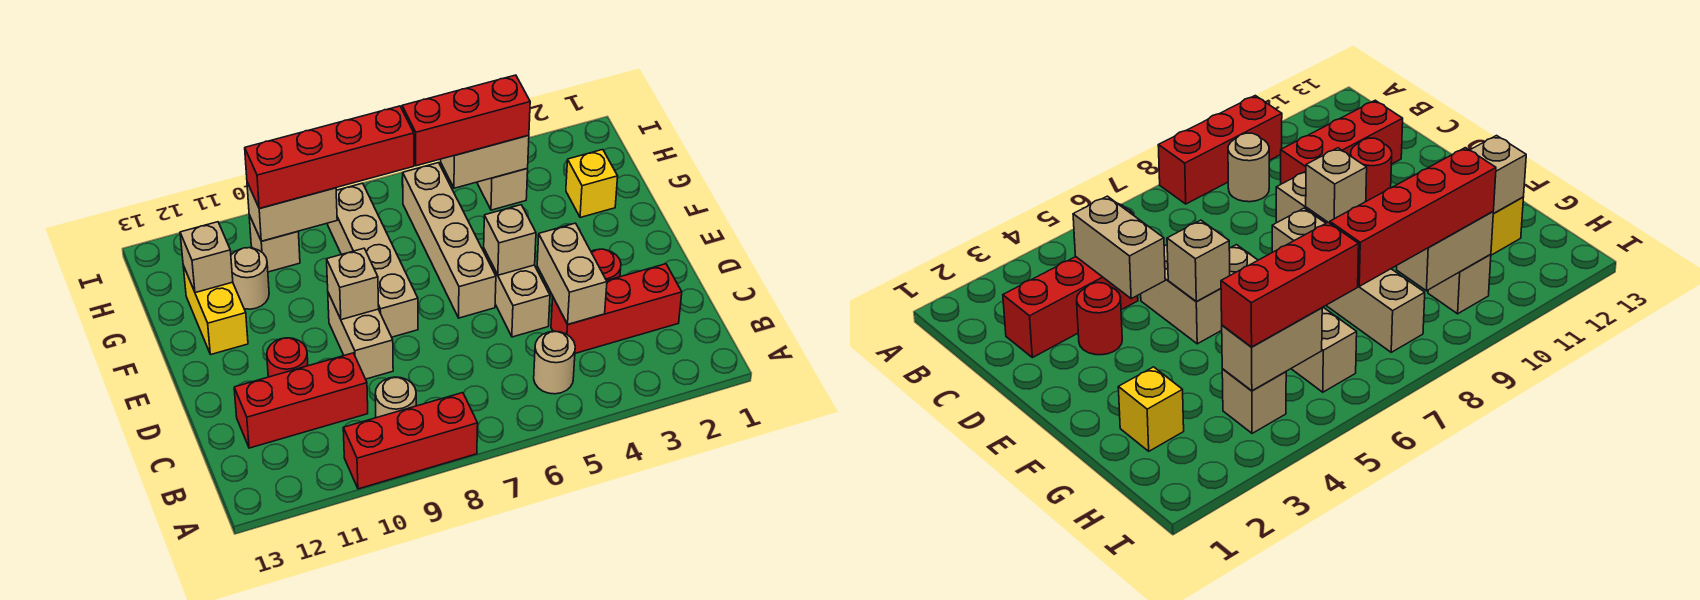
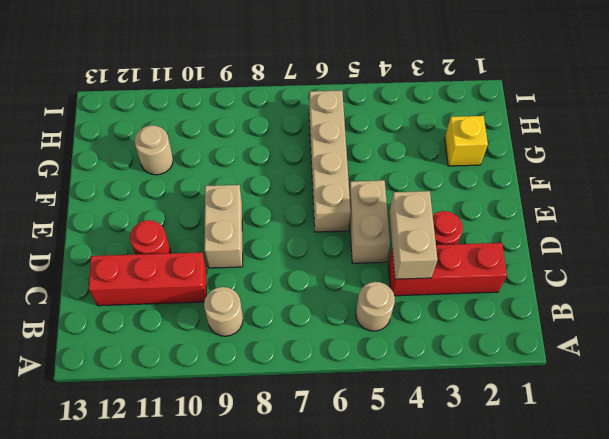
none -> red 1x3 brick [343,393,478,489]
none -> tan 1x4 brick [328,183,418,337]
none -> yellow 1x2 brick [183,266,248,354]

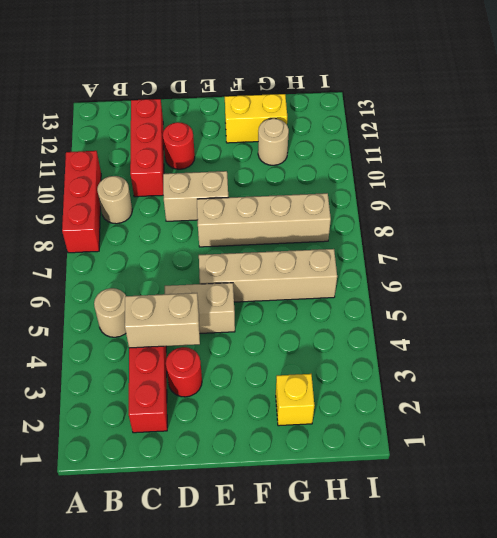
none -> tan 1x1 brick [477,169,528,210]
none -> tan 1x1 brick [249,215,300,272]
none -> tan 1x1 brick [484,205,536,275]

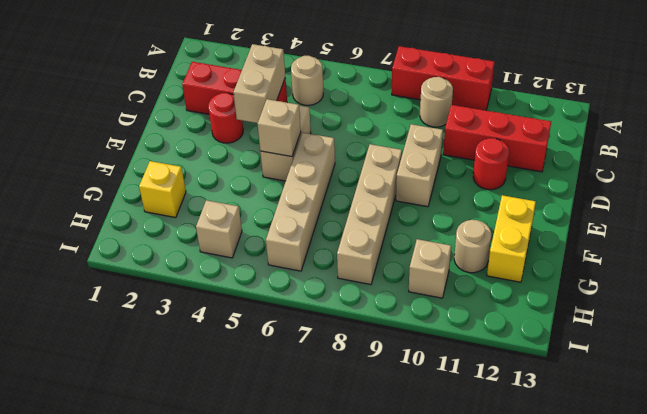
none -> tan 1x1 brick [327,248,379,320]
none -> tan 1x1 brick [180,222,233,293]
none -> tan 1x2 brick [441,135,529,188]

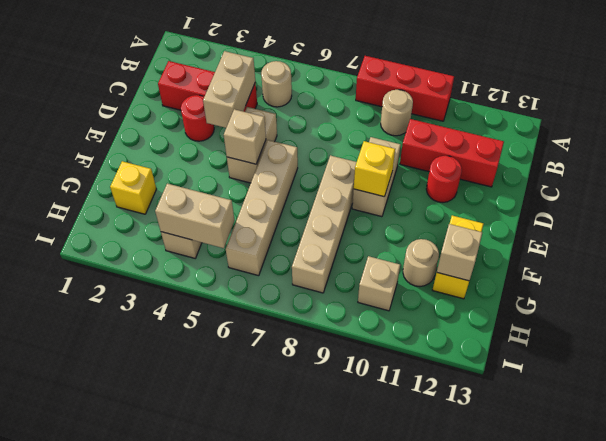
yellow 1x1 brick [354,141,395,197] -> tan 1x1 brick [327,248,379,320]
none -> tan 1x2 brick [247,182,337,241]
none -> red 1x3 brick [402,75,530,166]
none -> red 1x4 brick [245,106,414,208]

